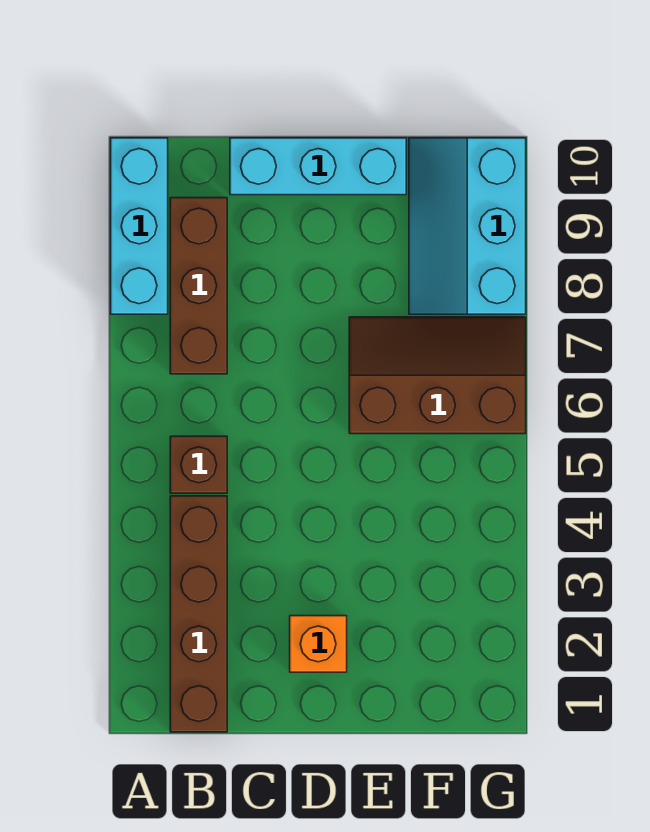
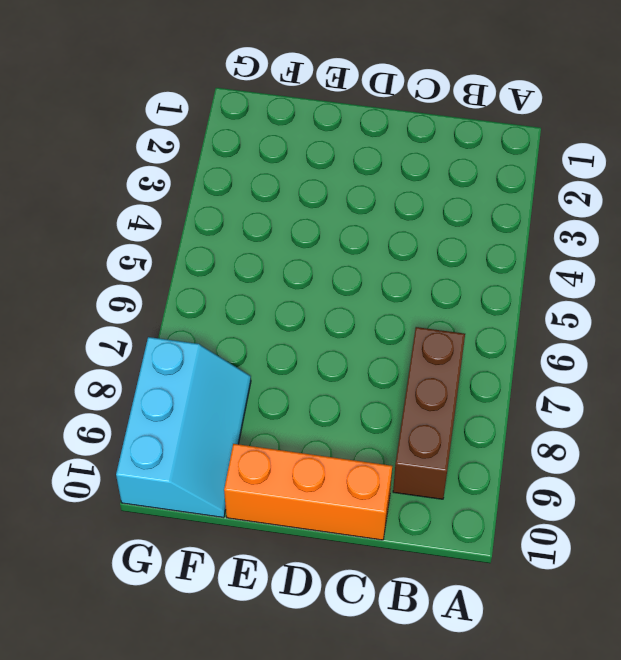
orange 1x3 brick [224,444,392,540] -> cyan 1x3 brick [230,138,406,195]
none -> cyan 1x3 brick [111,138,168,314]
none -> brown 1x4 brick [170,496,227,732]

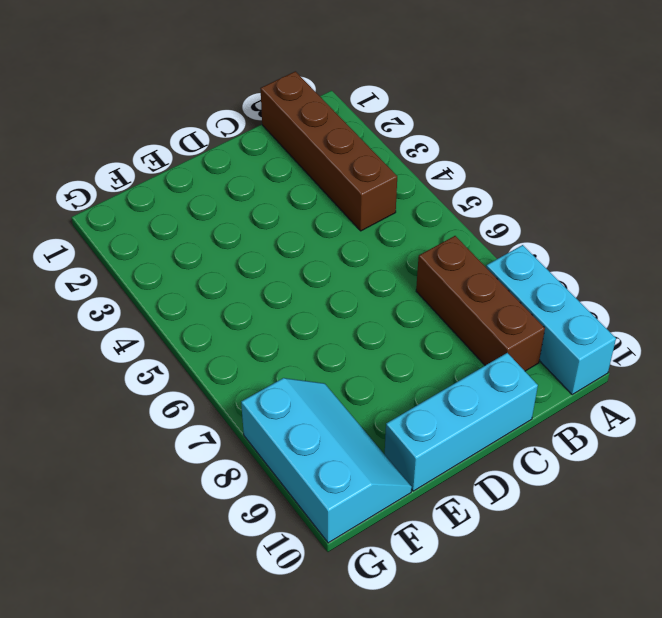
none -> brown 1x1 brick [170,436,227,493]
none -> orange 1x1 brick [290,616,347,672]

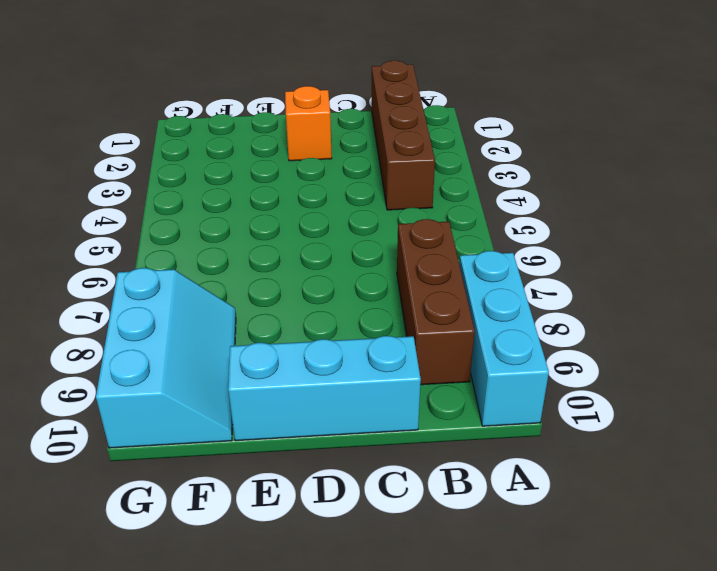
none -> brown 1x1 brick [170,436,227,493]
none -> brown 2x3 slope [349,317,526,434]

